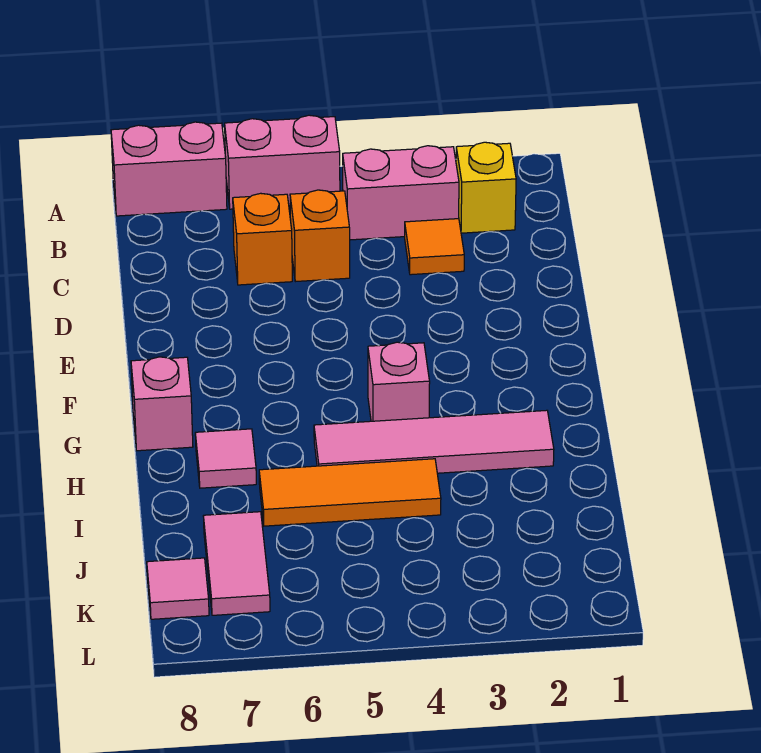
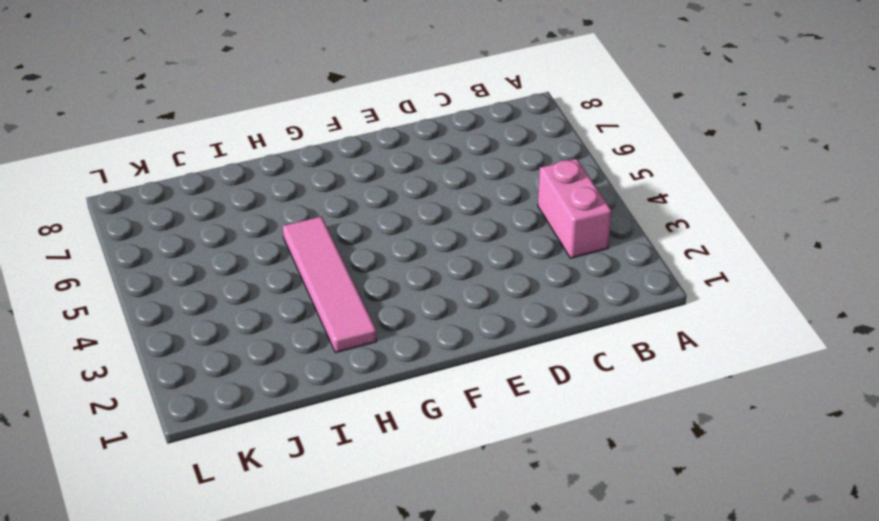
none -> pink 1x2 brick [225,115,340,209]
none -> pink 1x2 brick [111,122,227,216]
none -> yellow 1x1 brick [456,142,516,233]

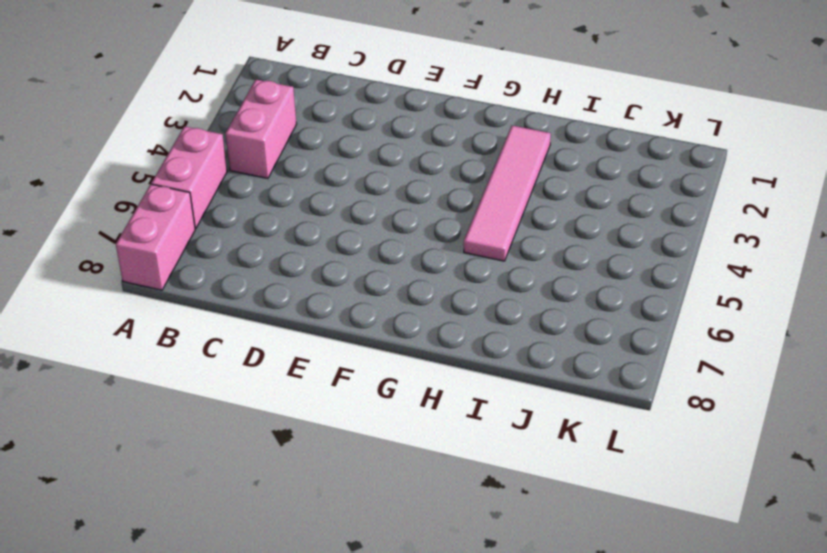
none -> yellow 1x1 brick [456,142,516,233]
none -> orange 1x1 tile [405,219,464,275]
none -> orange 1x1 brick [290,190,350,282]

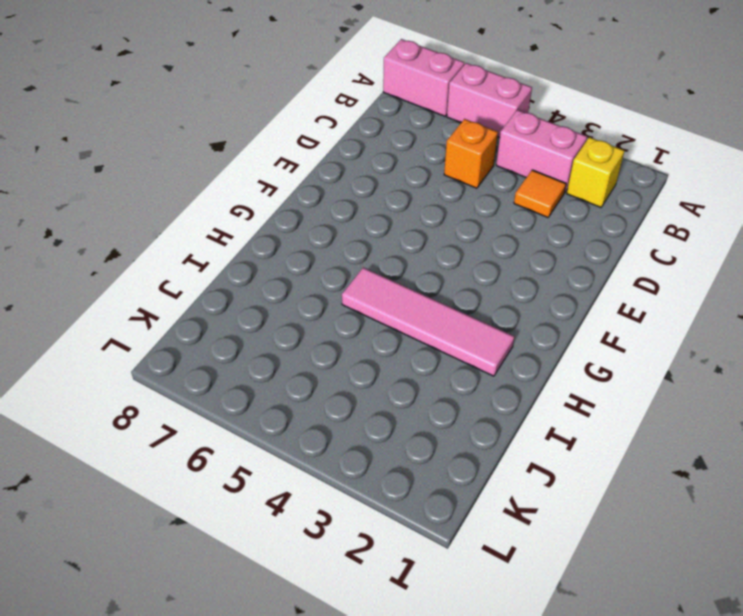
none -> orange 1x1 brick [233,193,292,285]
none -> pink 1x1 brick [368,342,430,421]
none -> pink 1x1 brick [131,357,193,451]

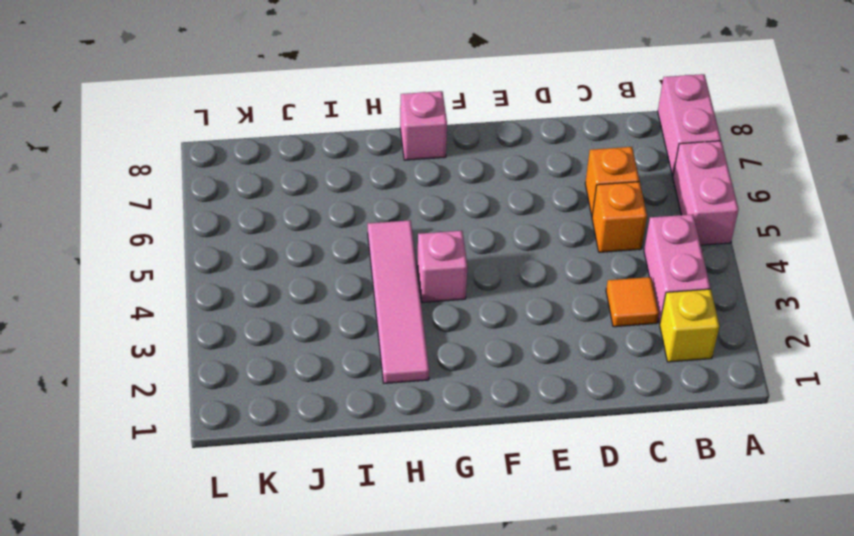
none -> pink 1x1 tile [195,429,256,488]
none -> orange 1x3 tile [259,459,441,526]
none -> pink 1x2 tile [203,512,270,615]

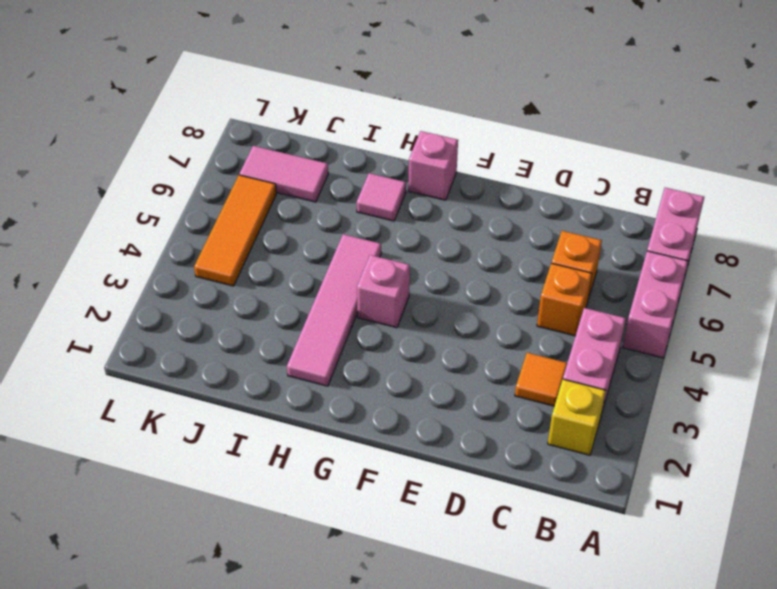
orange 1x3 tile [194,175,276,286] -> orange 1x3 tile moved to [259,459,441,526]
none -> pink 1x1 tile [147,558,209,619]

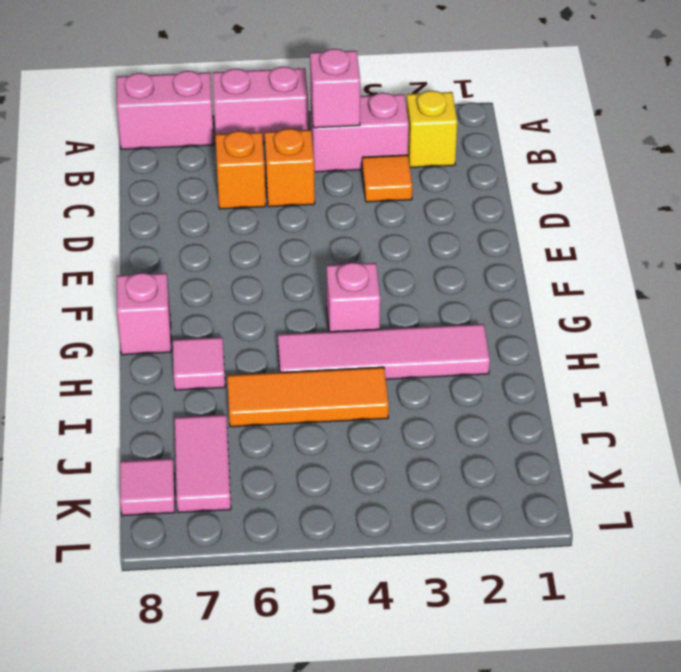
pink 1x1 brick [310,49,360,128] -> none

